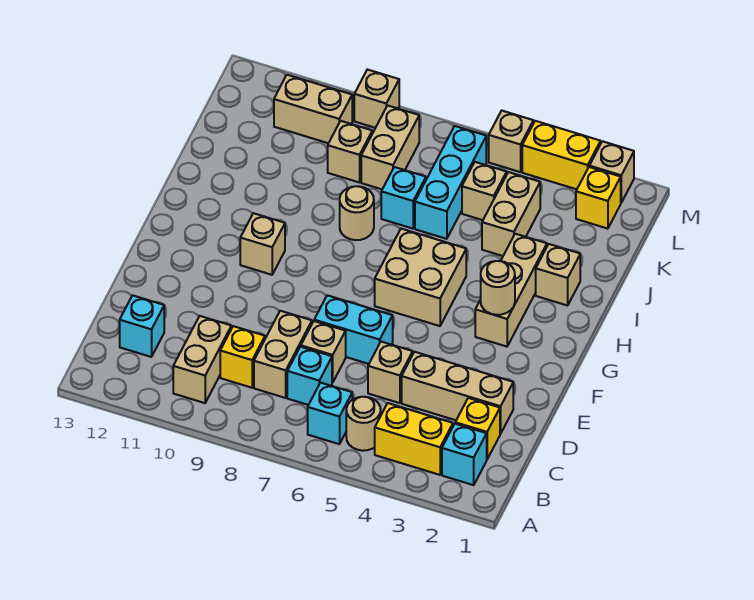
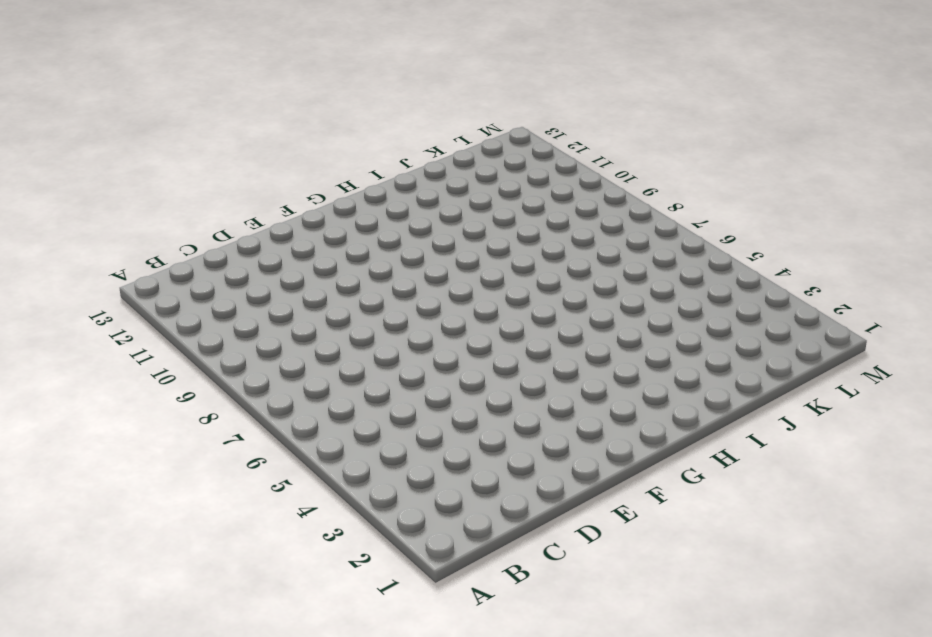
none -> cyan 1x1 brick [442,424,487,485]
none -> yellow 1x2 brick [375,403,453,475]
none -> tan 1x1 round brick [346,397,381,451]
none -> cyan 1x1 brick [308,383,352,444]

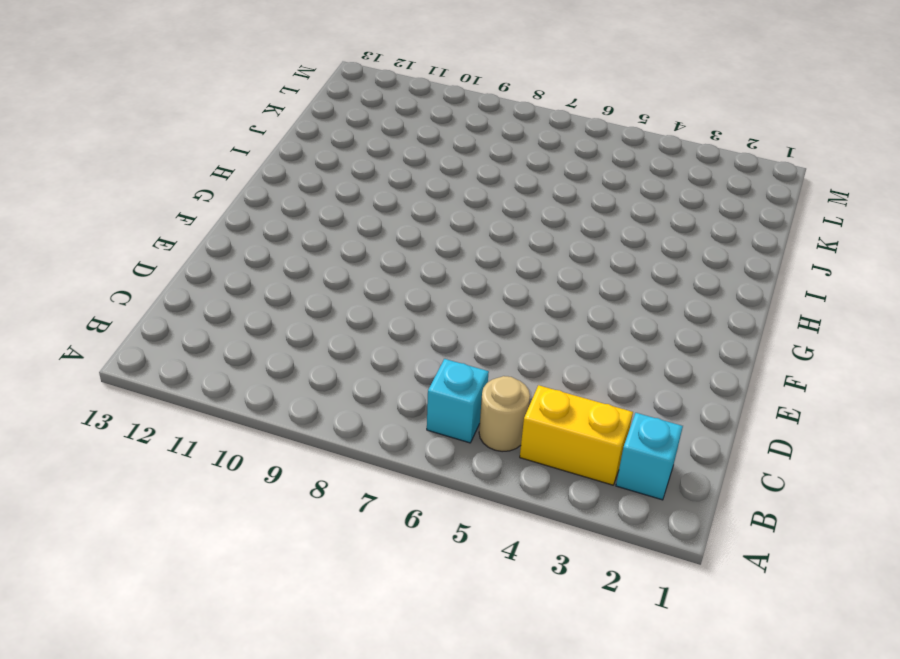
none -> tan 1x2 brick [173,316,231,403]
none -> yellow 1x1 brick [455,398,500,459]
none -> cyan 1x1 brick [287,347,332,405]
none -> tan 1x2 brick [254,311,312,398]

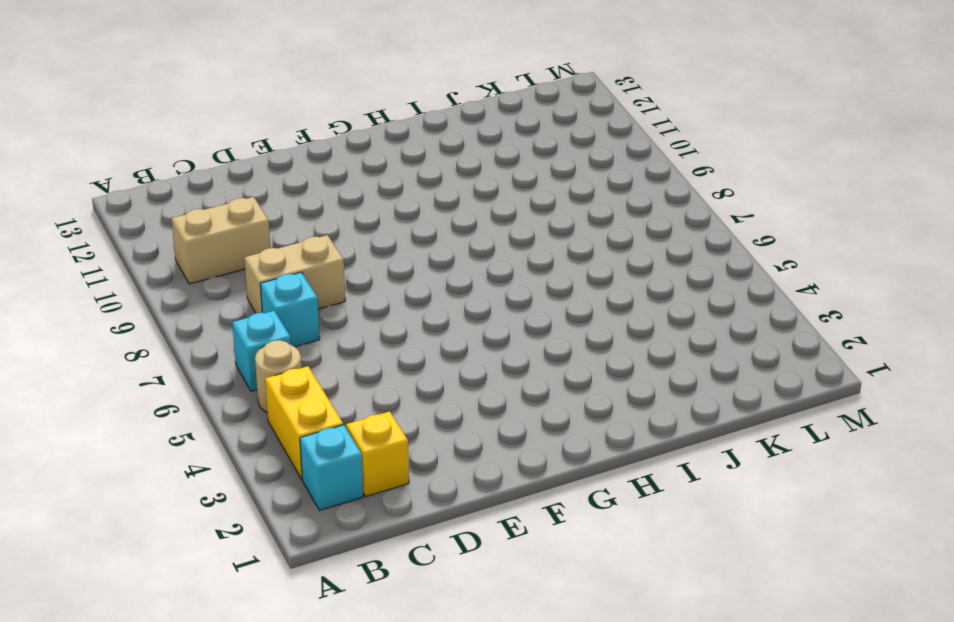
none -> yellow 1x1 brick [220,326,265,388]
none -> cyan 1x1 brick [120,295,164,357]
none -> tan 1x3 brick [402,352,513,434]
none -> tan 1x1 brick [368,342,413,403]

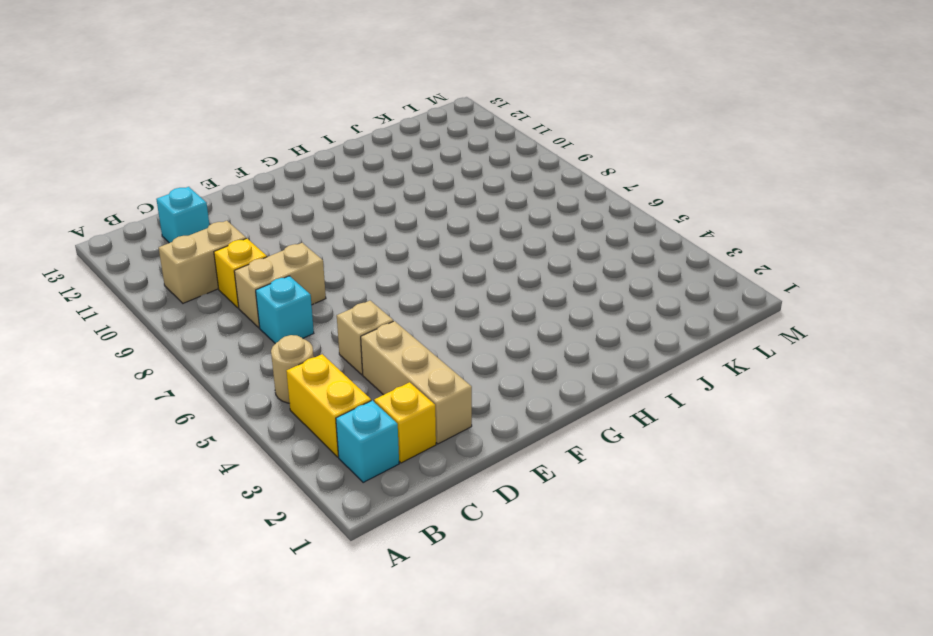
none -> cyan 1x1 brick [308,383,352,444]
none -> tan 1x1 brick [301,321,346,383]
none -> cyan 1x2 brick [314,295,393,364]
none -> tan 1x3 brick [475,234,547,347]

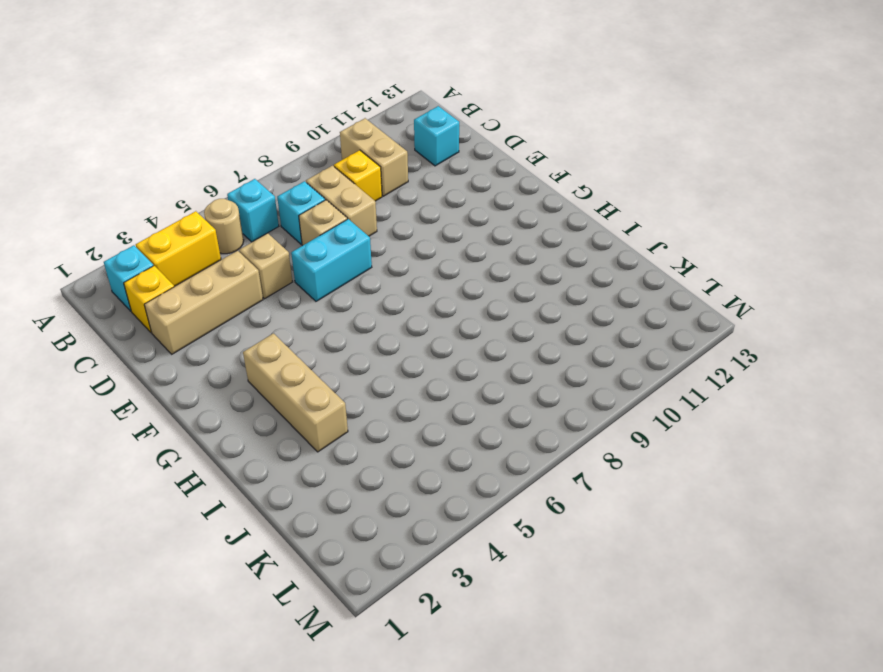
none -> tan 2x2 brick [375,229,466,326]
none -> tan 1x1 brick [240,213,285,275]
none -> tan 1x1 brick [536,244,580,306]
none -> tan 1x1 round brick [340,186,374,240]

